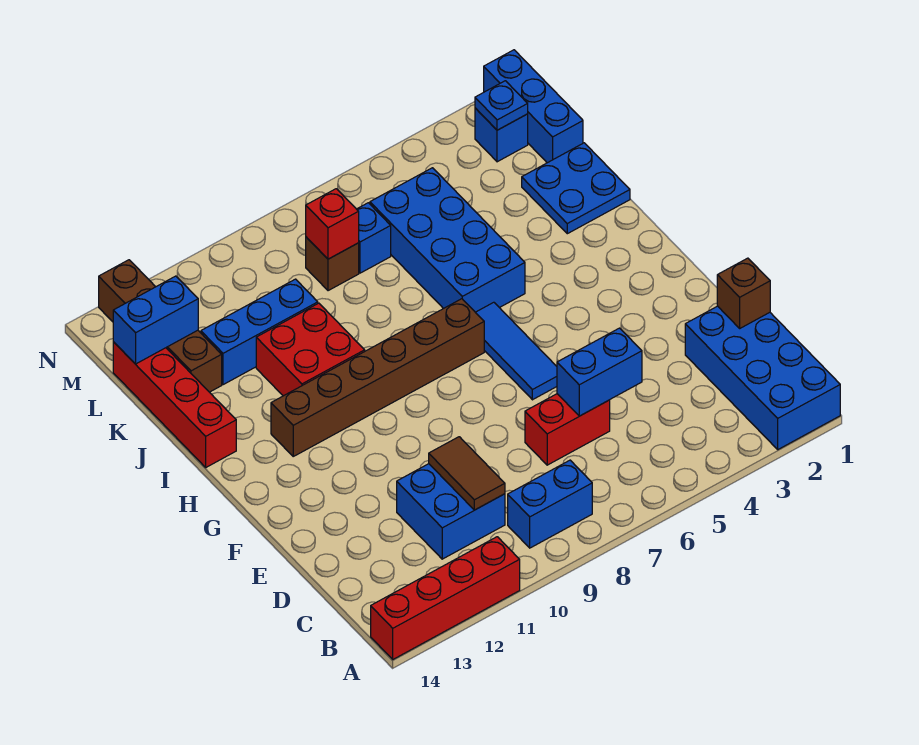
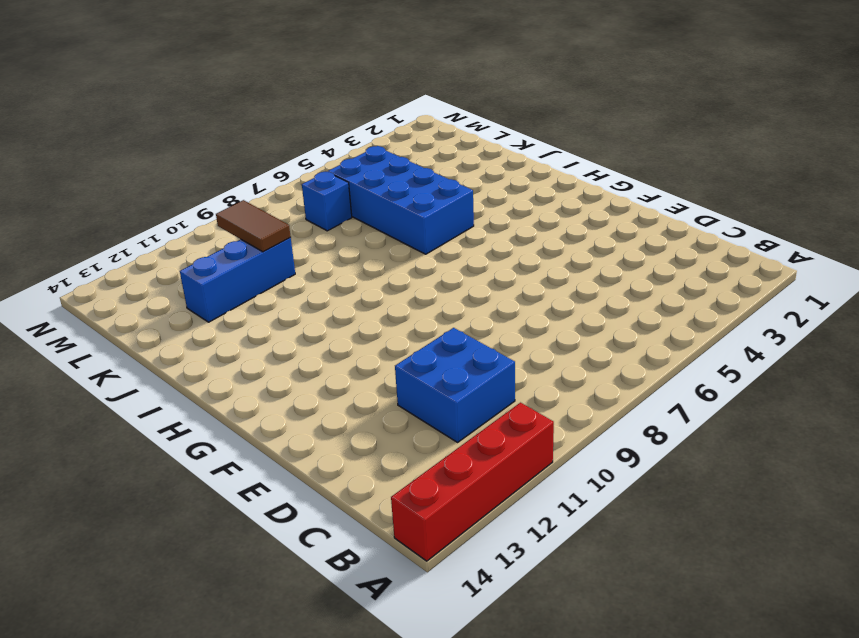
brown 1x2 tile [216,200,291,252] -> brown 1x2 tile moved to [429,437,505,510]
none -> blue 2x4 brick [685,306,840,449]
none -> blue 1x2 brick [508,460,592,548]
none -> red 1x2 brick [525,394,610,465]

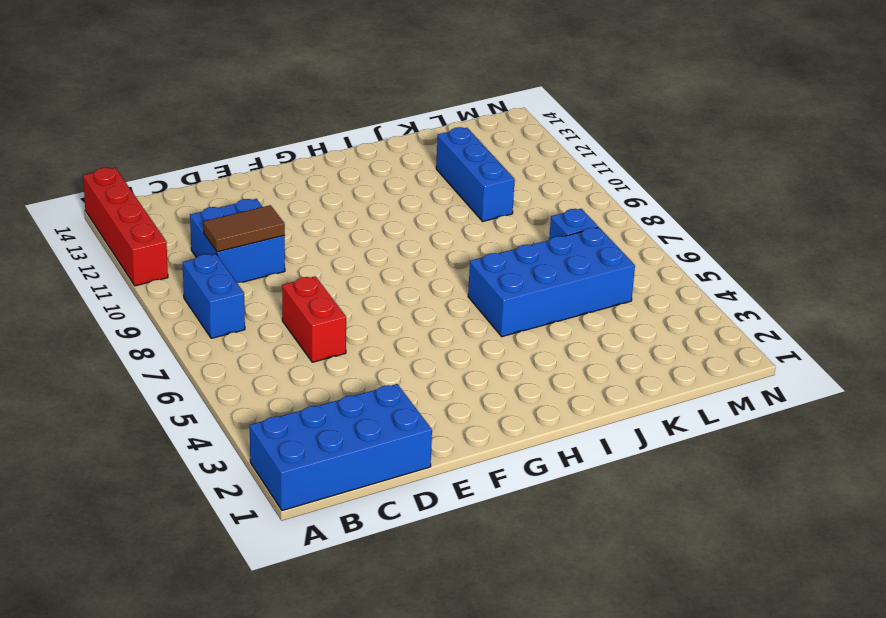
none -> blue 1x3 tile [475,302,557,400]
none -> brown 1x6 brick [271,299,484,456]
none -> red 2x2 brick [256,303,365,396]

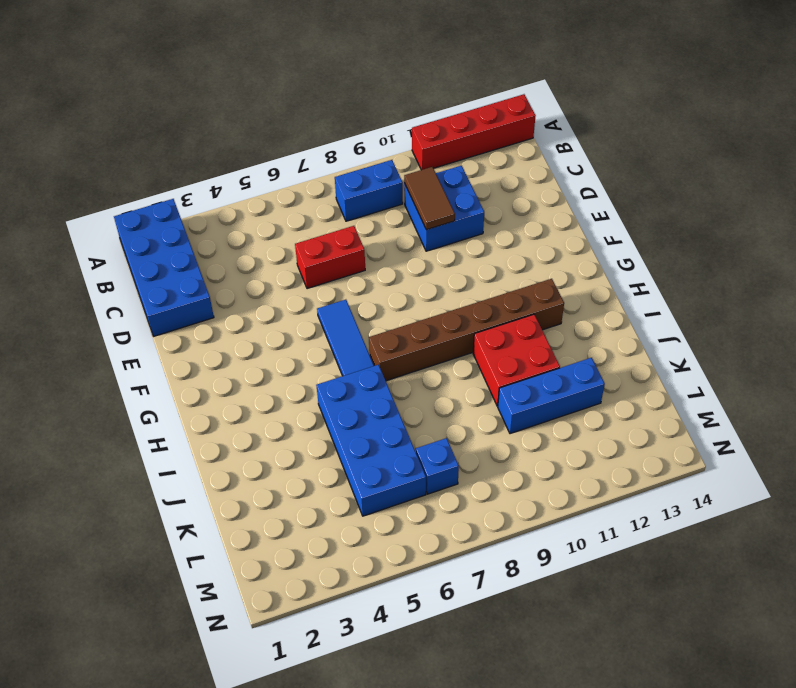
none -> red 1x4 brick [113,342,236,467]
none -> blue 2x2 plate [522,143,630,234]
none -> brown 1x4 brick [99,260,222,392]

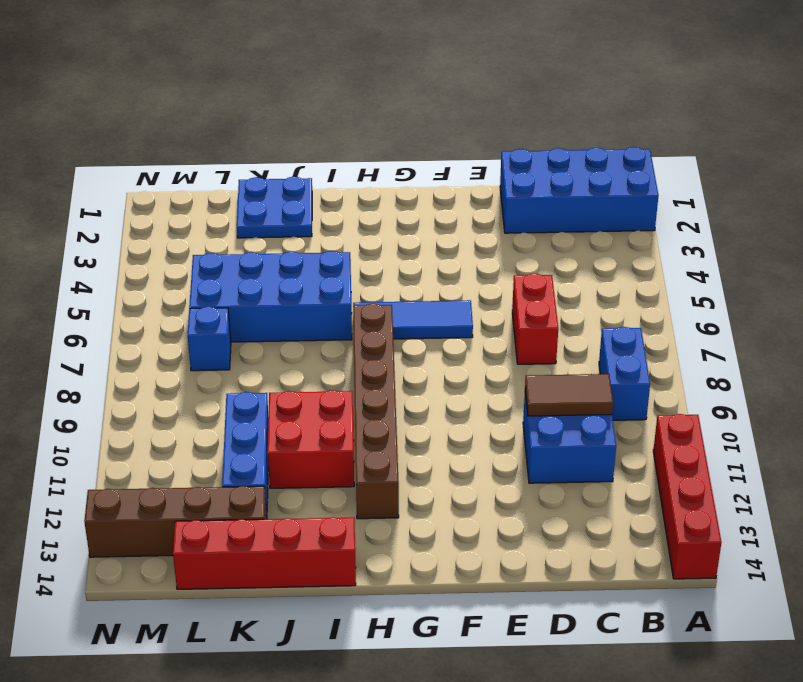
none -> blue 1x3 brick [484,50,583,163]
none -> brown 1x1 brick [306,237,359,291]
none -> blue 1x1 brick [475,108,528,162]

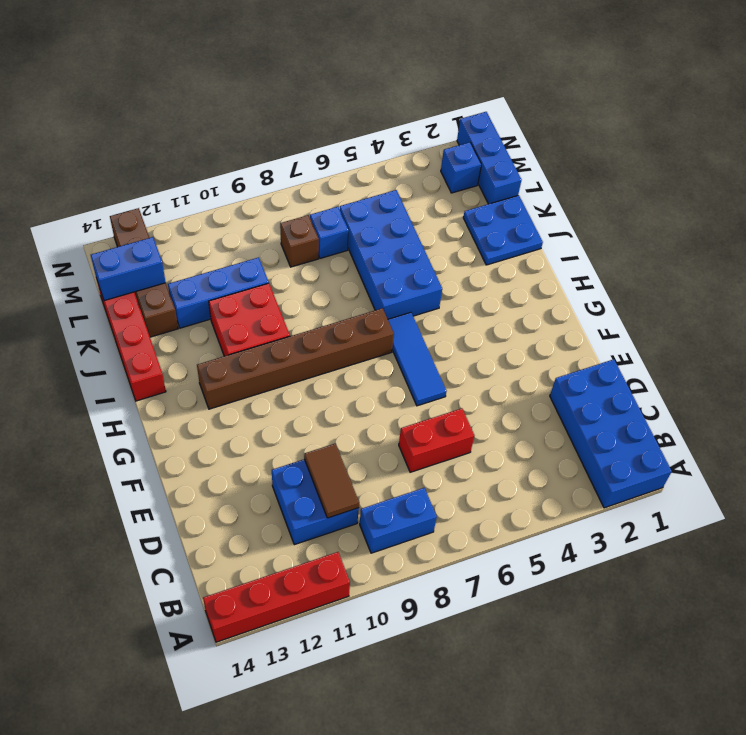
none -> brown 1x1 brick [717,258,770,328]
none -> blue 1x2 brick [557,328,642,416]
none -> red 1x1 brick [306,189,359,259]

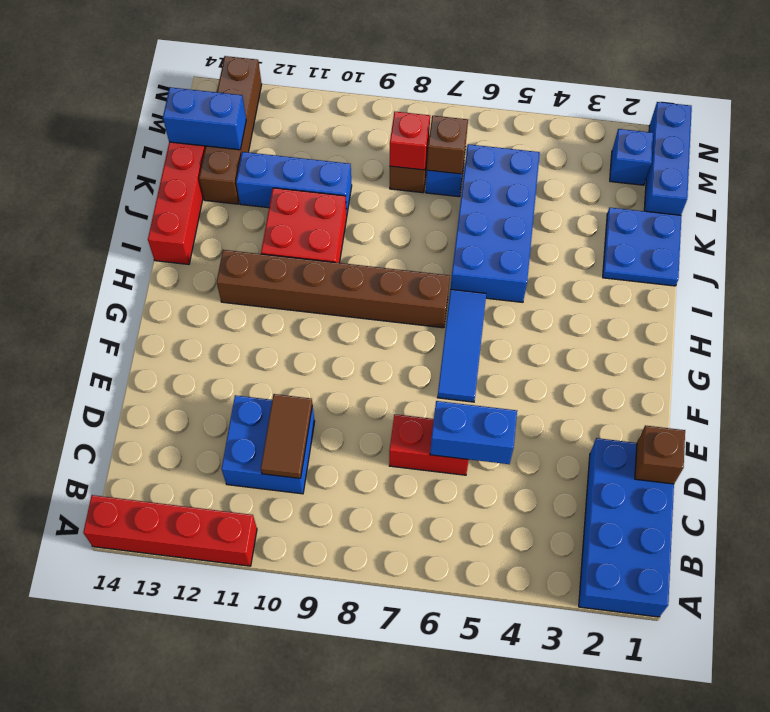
brown 1x1 brick [427,116,468,174] -> none
none -> blue 1x2 brick [508,460,592,548]
none -> blue 1x1 plate [475,81,528,130]

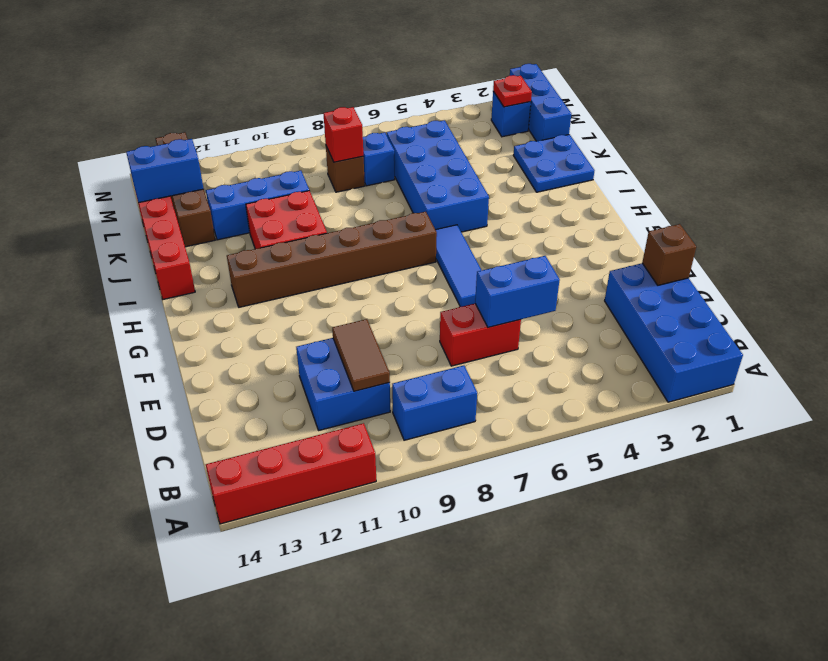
red 1x1 plate [493,75,532,107] -> blue 1x1 plate [475,81,528,130]

